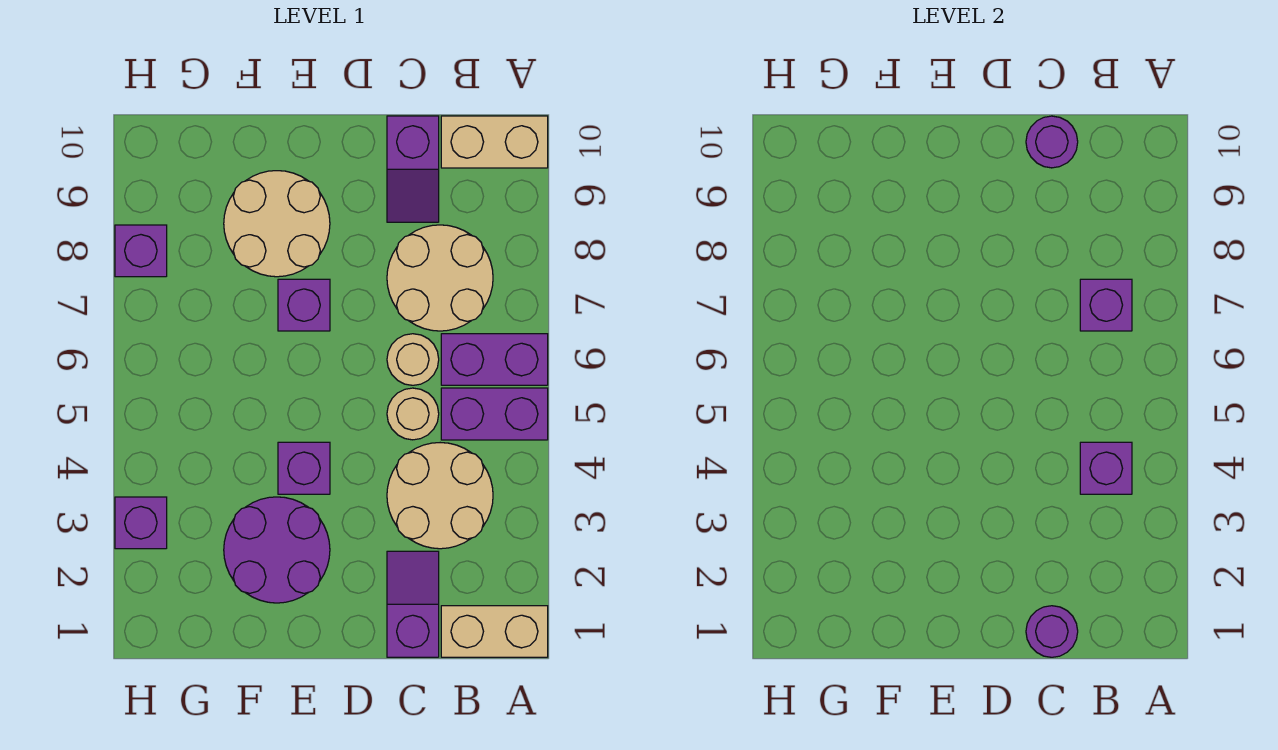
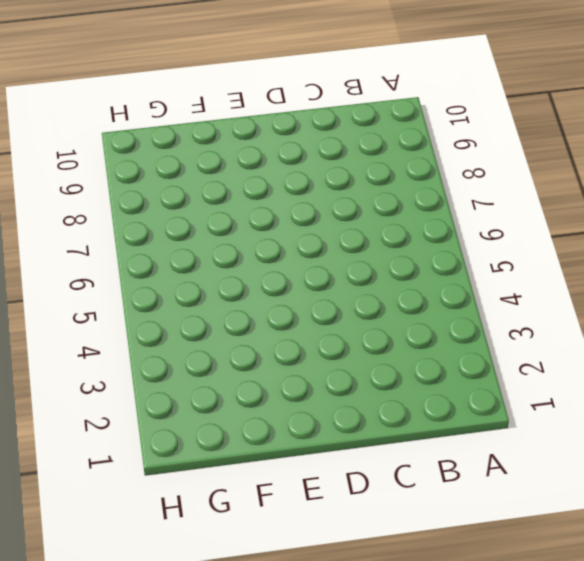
none -> tan 1x2 brick [441,606,548,657]
none -> purple 1x2 brick [441,388,548,440]
none -> purple 1x2 brick [441,334,548,385]

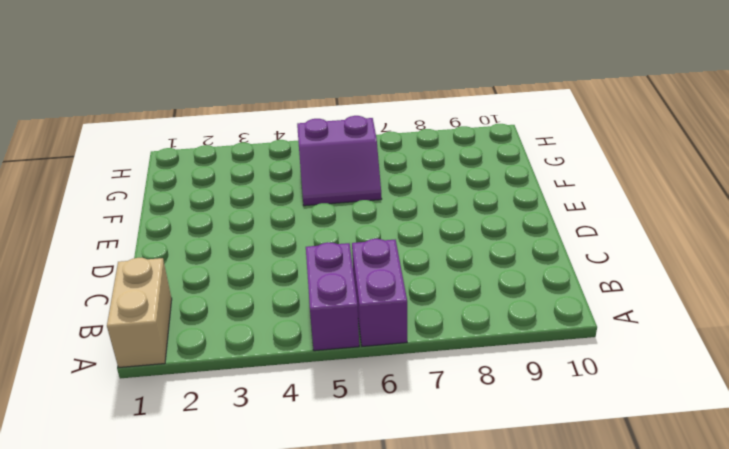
purple 2x2 slope [297,116,382,206] -> none
none -> tan 1x2 brick [441,116,548,168]
none -> tan 2x2 round brick [387,443,493,549]
none -> tan 2x2 round brick [387,225,493,331]

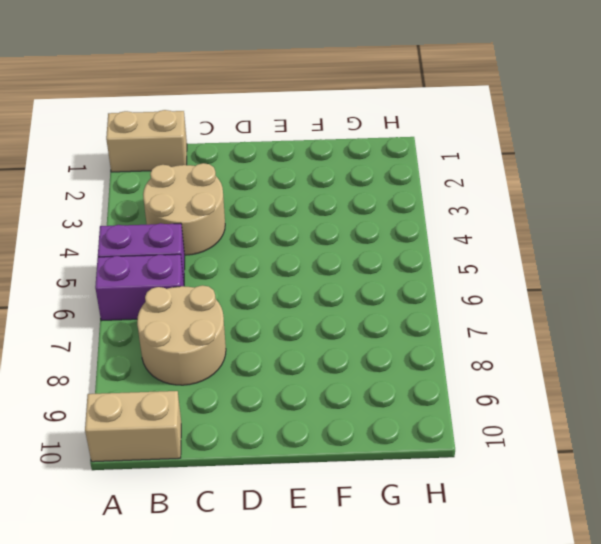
none -> purple 1x2 slope [387,551,439,657]
none -> tan 1x1 round brick [387,388,439,440]
none -> tan 1x1 round brick [387,334,439,385]

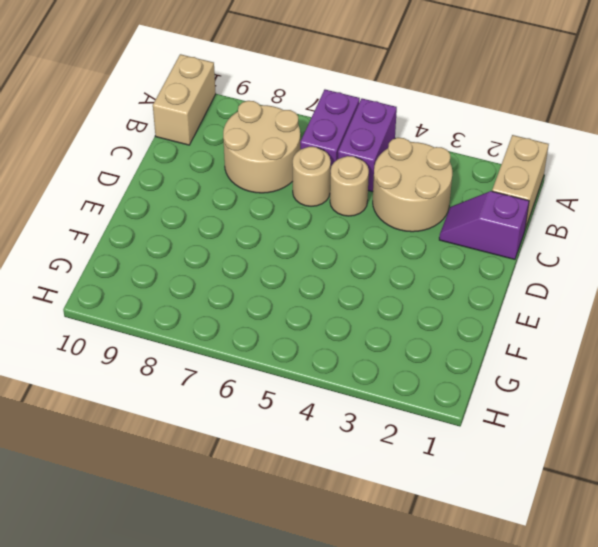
none -> purple 1x2 slope [387,116,439,222]
none -> purple 2x2 round brick [224,497,330,603]
none -> purple 1x1 brick [278,442,330,494]

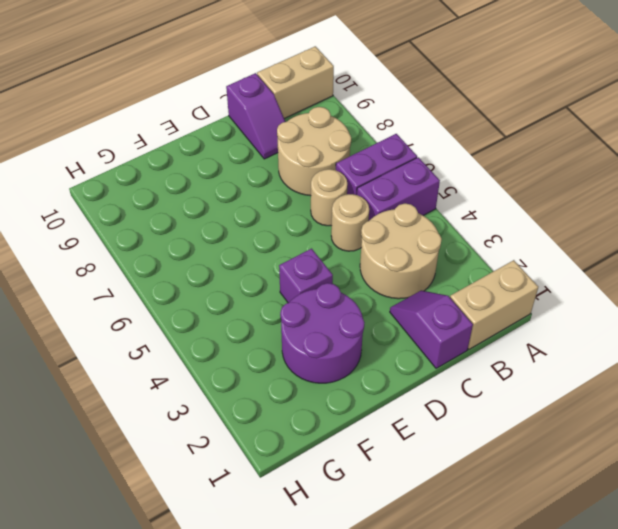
none -> purple 1x1 brick [278,279,330,331]
none -> tan 2x2 round brick [224,171,330,277]
none -> purple 1x1 brick [115,497,167,549]

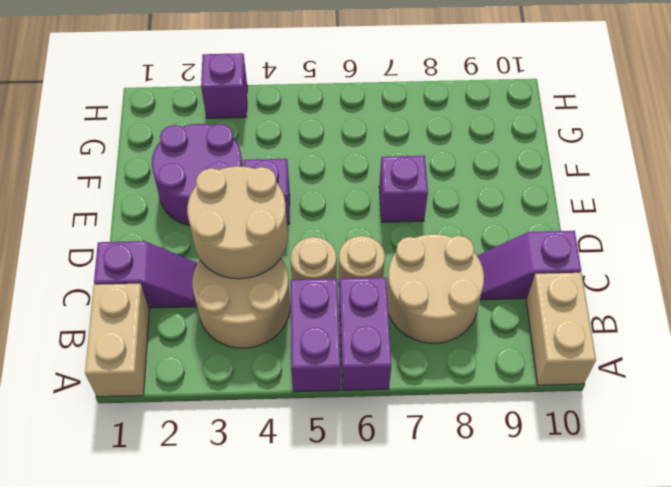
tan 2x2 round brick [187,166,288,279] -> tan 2x2 round brick moved to [224,171,330,277]
none -> purple 1x1 brick [115,225,167,277]
none -> purple 1x1 brick [1080,442,1132,494]
none -> purple 1x1 brick [1080,279,1132,331]

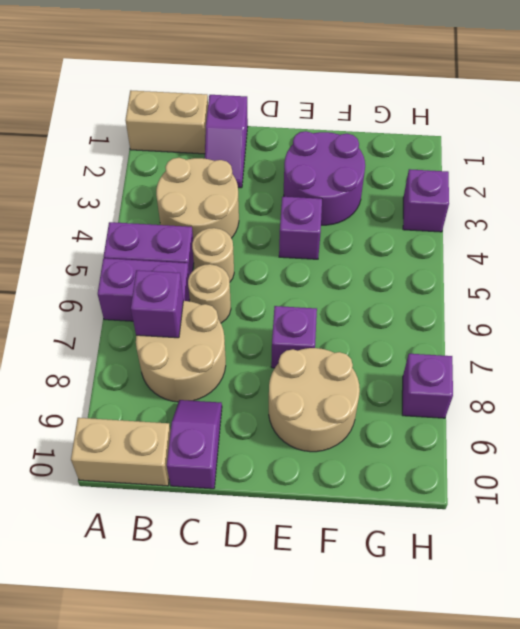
none -> purple 1x1 brick [1080,442,1132,494]
none -> purple 1x1 round brick [1026,606,1078,657]
none -> purple 1x1 round brick [1026,116,1078,168]

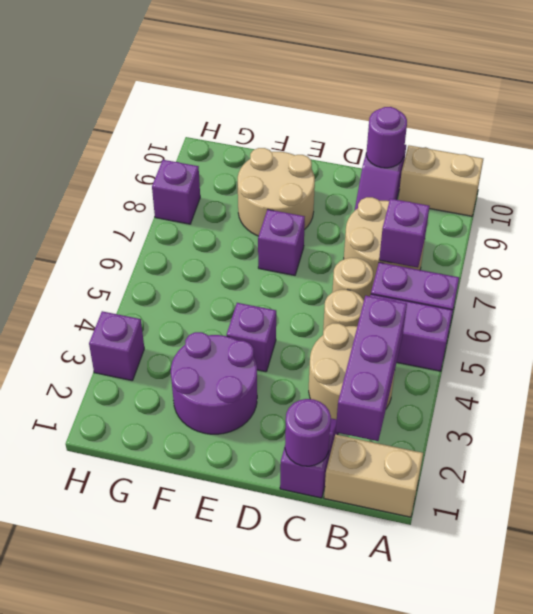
purple 1x3 brick [336,296,407,441] -> purple 1x1 brick [1080,442,1132,494]

